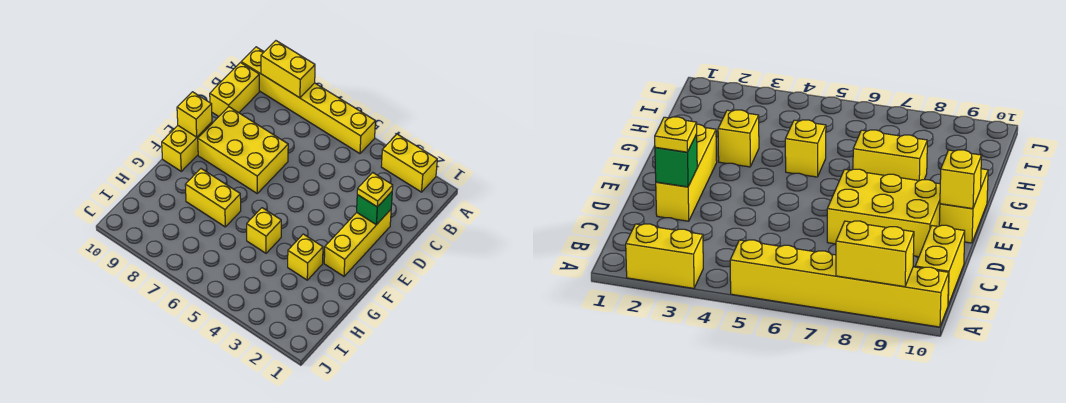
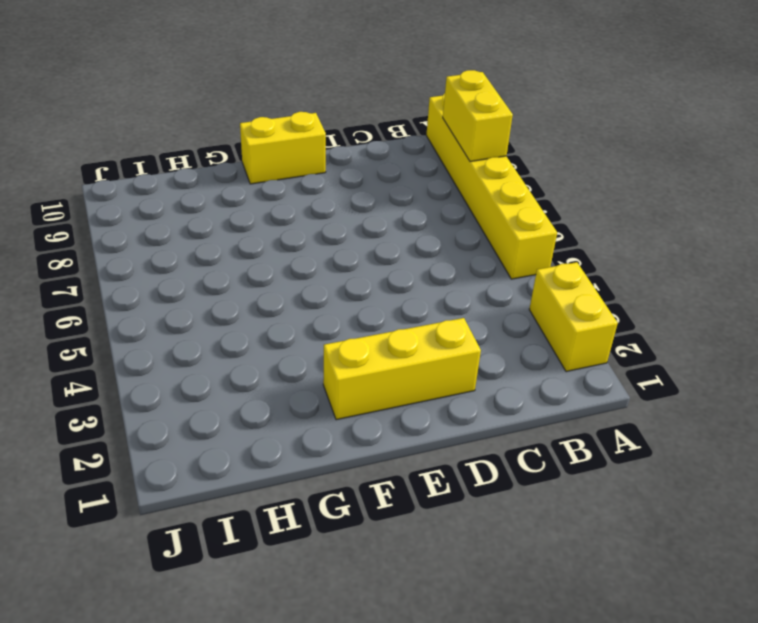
none -> yellow 1x2 brick [210,63,259,117]
none -> yellow 2x3 brick [198,107,288,193]
none -> yellow 1x1 brick [288,234,323,280]

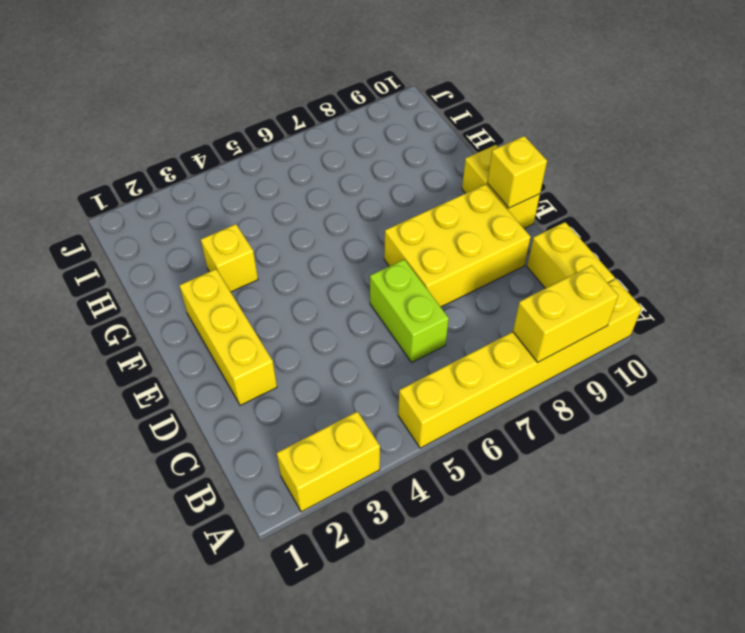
lime 1x2 brick [370,259,449,362] -> none
none -> yellow 1x1 brick [247,208,281,253]
none -> yellow 1x2 brick [185,169,241,227]
none -> green 1x1 brick [357,192,392,225]

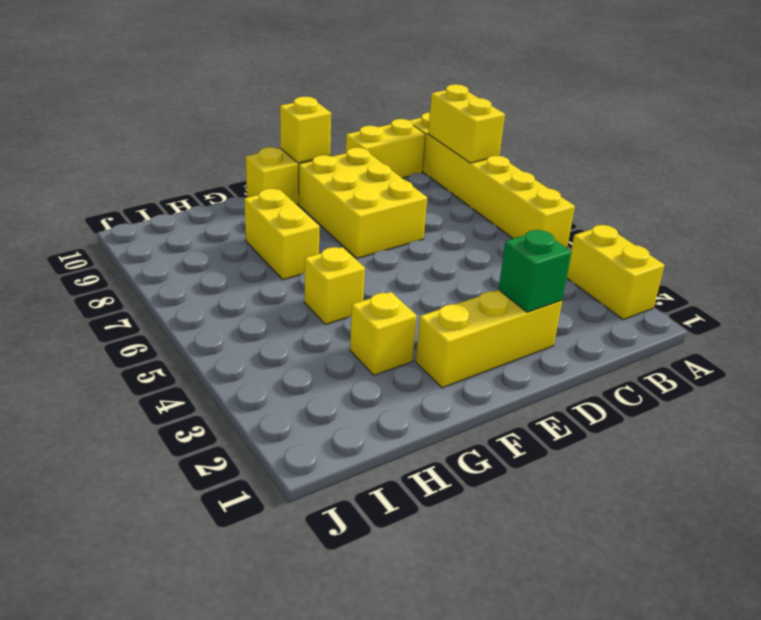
none -> yellow 1x1 plate [357,173,393,207]

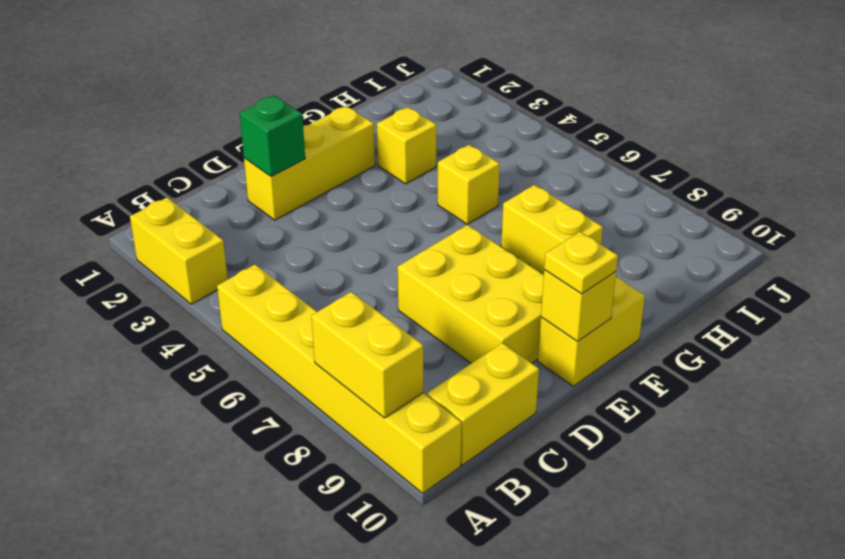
yellow 1x1 plate [544,232,618,294] -> yellow 1x1 plate moved to [357,173,393,207]

